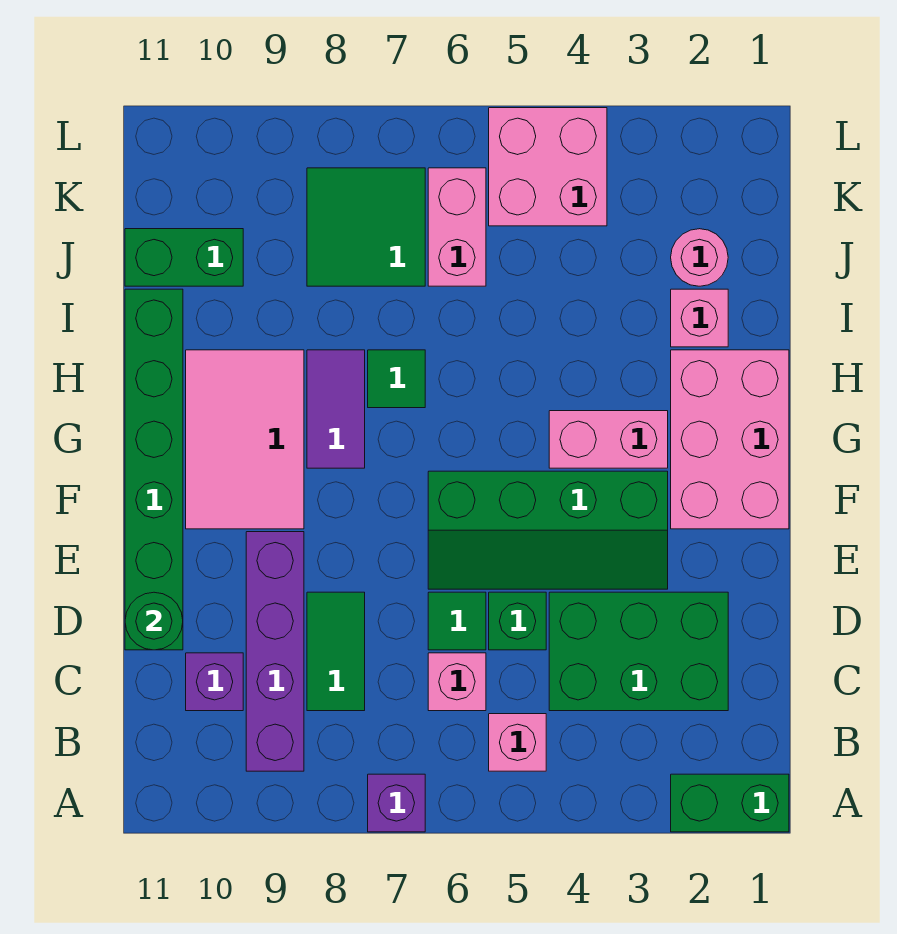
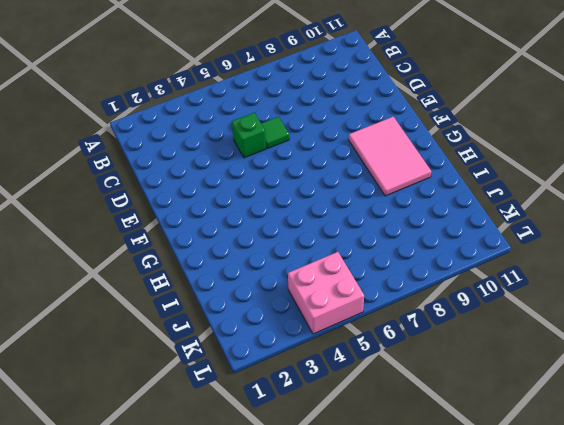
none -> green 1x2 brick [671,774,789,832]
none -> purple 1x1 brick [368,774,425,832]
none -> pink 1x1 brick [489,714,546,771]

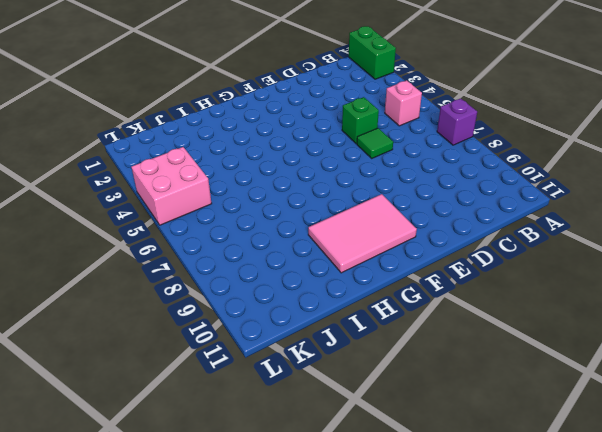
none -> purple 1x4 brick [246,532,304,771]
none -> green 2x3 brick [549,592,728,711]
none -> pink 1x1 brick [428,653,486,711]

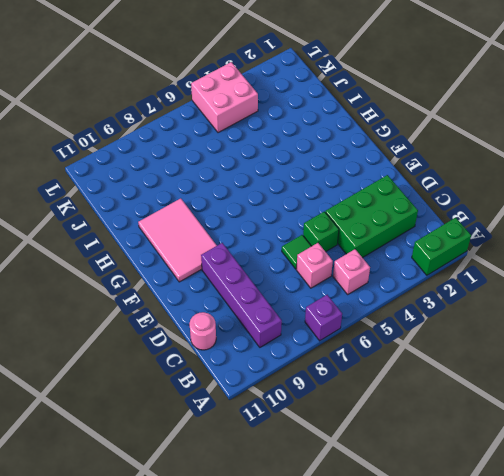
pink 1x1 round brick [189,312,216,350] -> pink 1x1 round brick moved to [671,229,728,286]
none -> green 1x2 tile [307,592,365,711]
none -> purple 1x1 brick [186,653,243,711]
none -> green 1x6 brick [125,289,183,650]

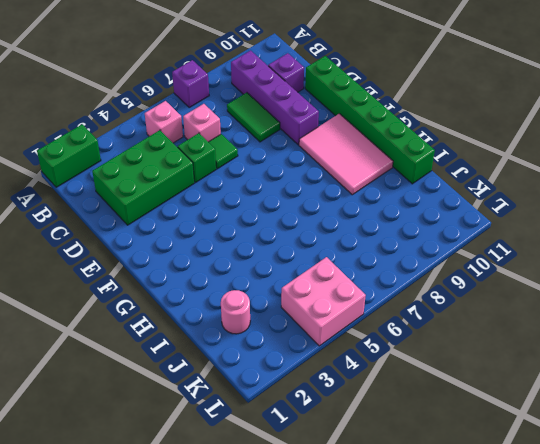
none -> green 2x4 slope [428,471,668,589]
none -> pink 2x3 brick [671,350,789,529]
none -> pink 1x2 brick [549,411,668,468]

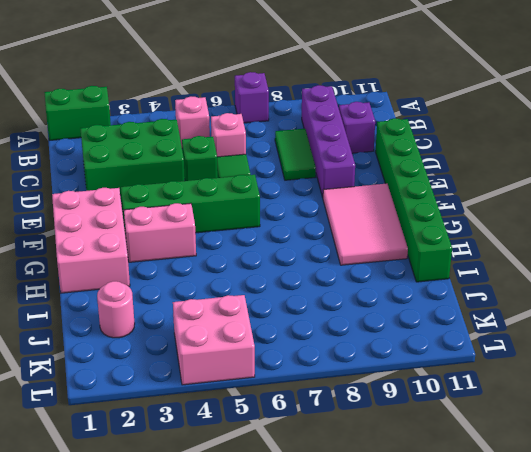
none -> purple 1x2 tile [307,350,365,468]
none -> green 1x1 tile [368,350,425,408]
none -> pink 1x1 brick [671,289,728,347]

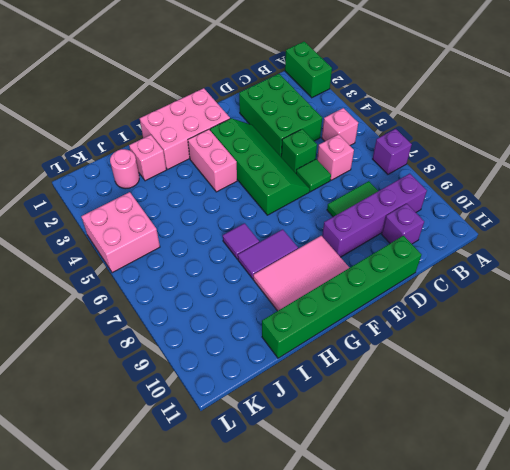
purple 1x1 tile [223,223,259,259] -> green 1x1 tile [368,350,425,408]
none -> pink 1x2 brick [428,168,486,286]
none -> green 2x2 tile [307,168,425,286]
none -> green 1x2 brick [125,229,243,286]

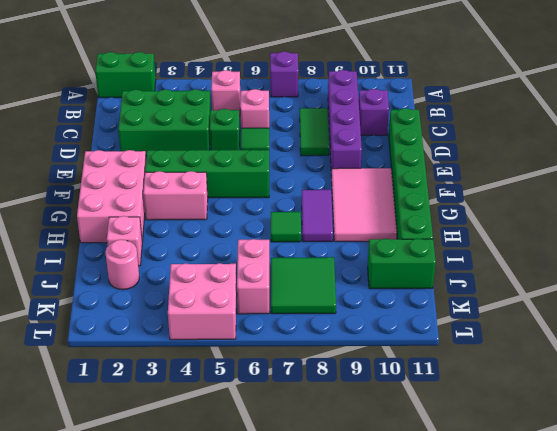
none -> green 1x1 round brick [125,592,183,650]

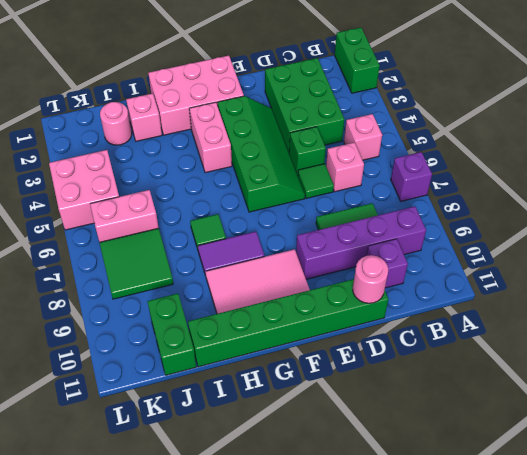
pink 1x1 round brick [353,255,388,303] -> green 1x1 round brick [125,592,183,650]

